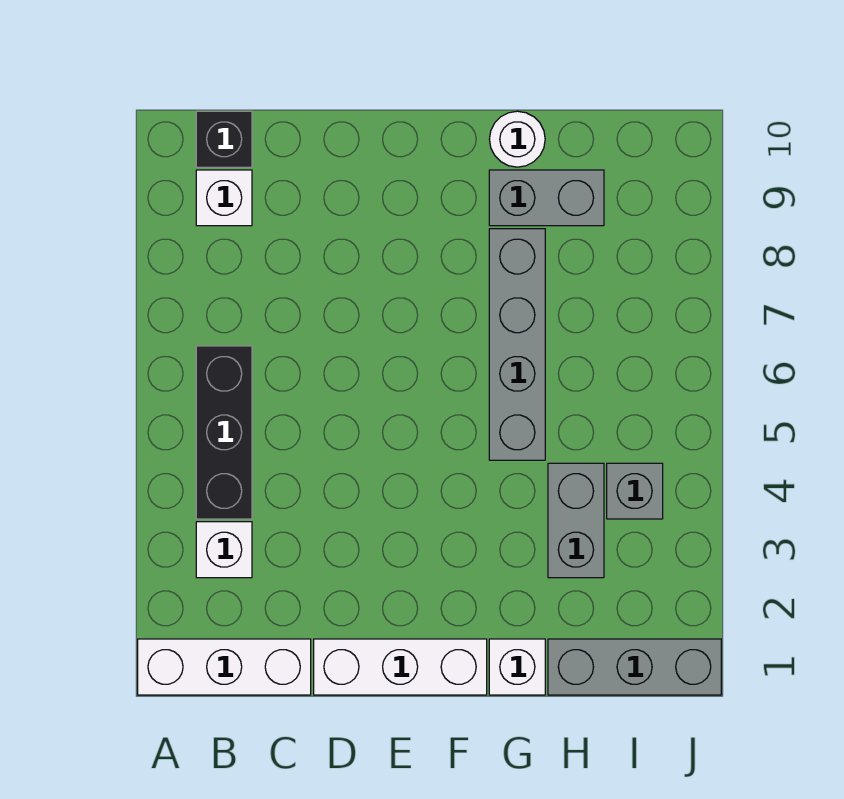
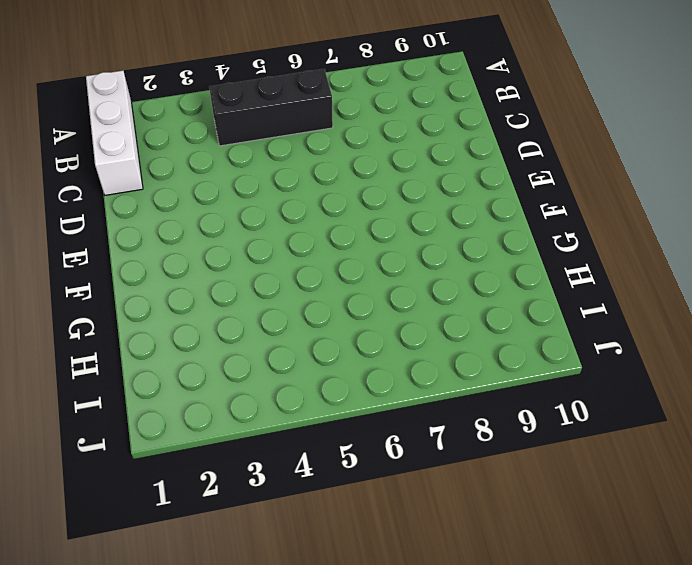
none -> white 1x1 brick [196,522,252,578]
none -> white 1x1 brick [196,170,252,226]
none -> black 1x1 brick [196,111,252,167]

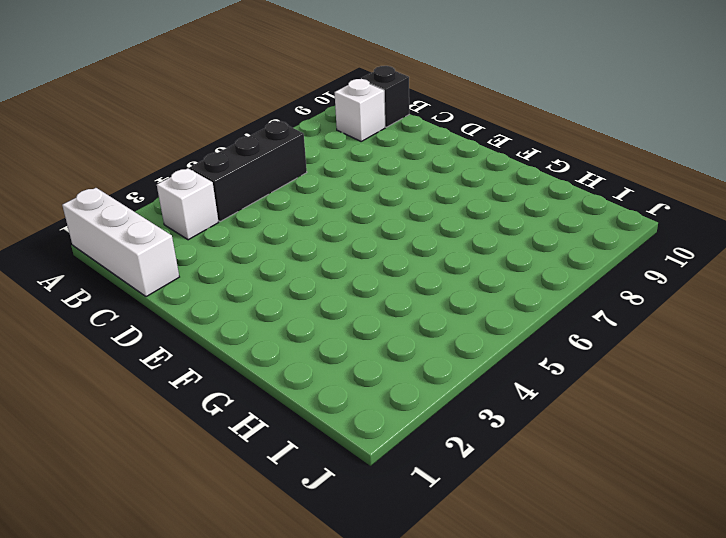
none -> white 1x3 brick [314,639,487,695]
none -> white 1x1 brick [489,639,545,695]
none -> grey 1x4 brick [489,229,545,460]

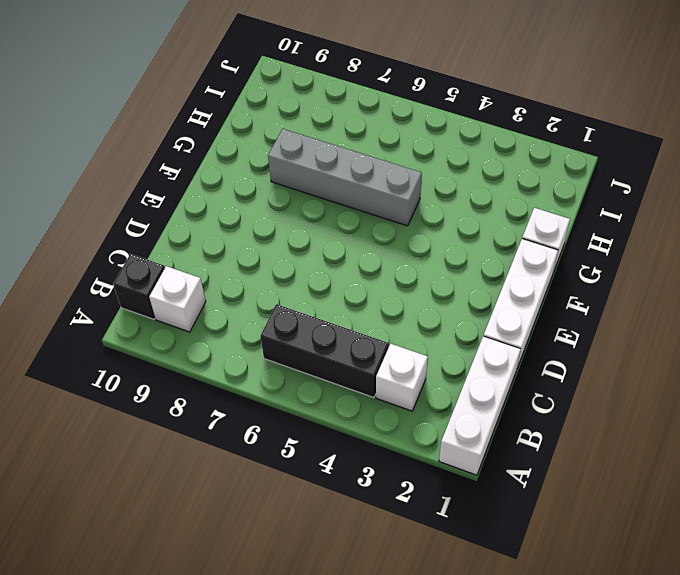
none -> grey 1x2 brick [489,170,604,226]
none -> white 1x1 round brick [489,111,545,167]
none -> grey 1x3 brick [548,639,721,695]

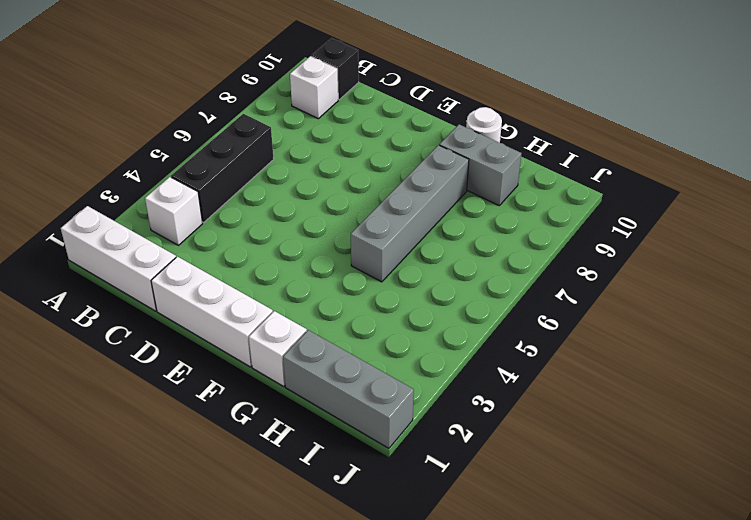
none -> grey 1x2 brick [548,463,604,578]
none -> grey 1x1 brick [607,463,663,519]

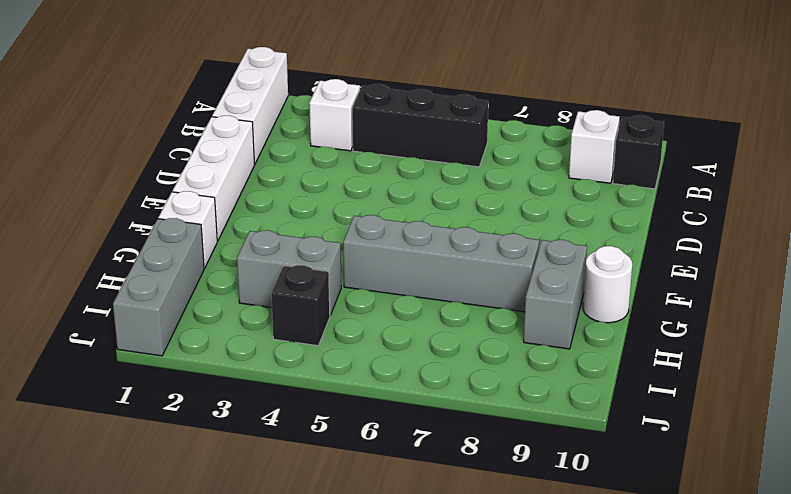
black 1x1 brick [271,265,330,346] -> grey 1x1 brick [607,463,663,519]

